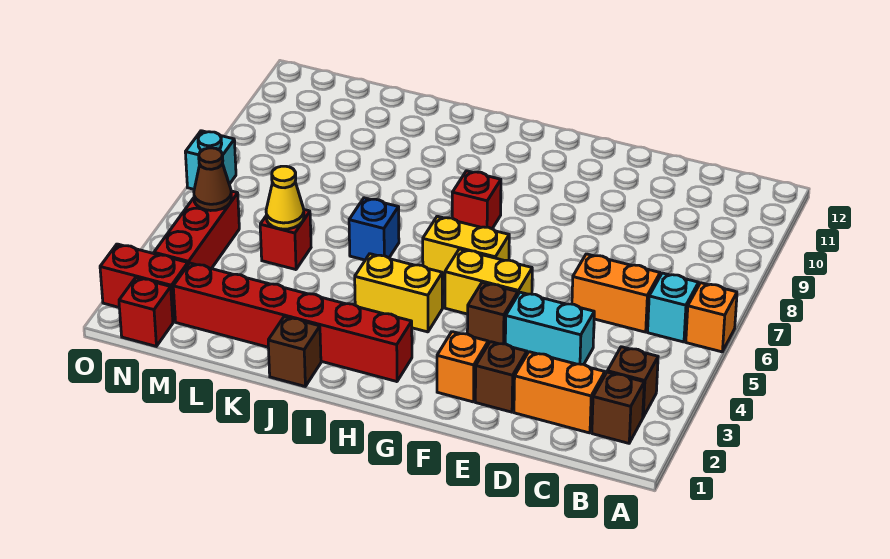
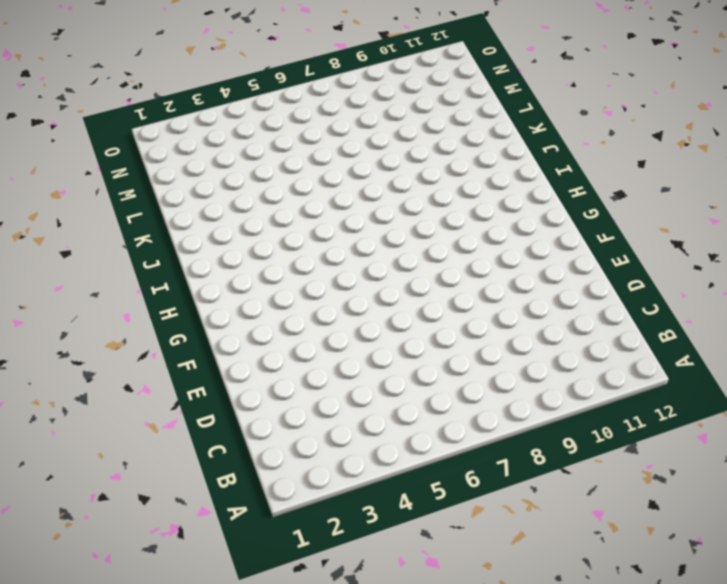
none -> orange 1x1 brick [686,283,737,352]
none -> brown 1x1 brick [592,372,644,443]
none -> brown 1x1 brick [607,347,658,417]

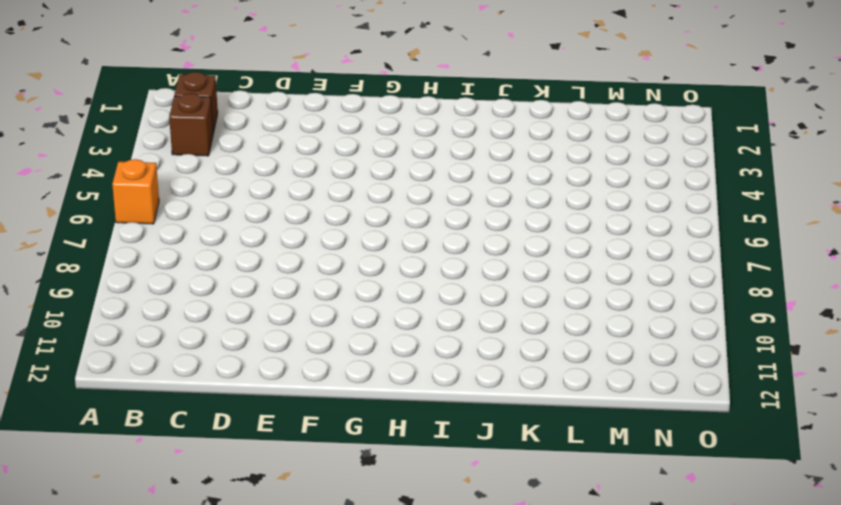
none -> cyan 1x1 brick [648,273,699,342]
none -> orange 1x2 brick [514,352,605,433]
none -> orange 1x2 brick [572,254,660,332]

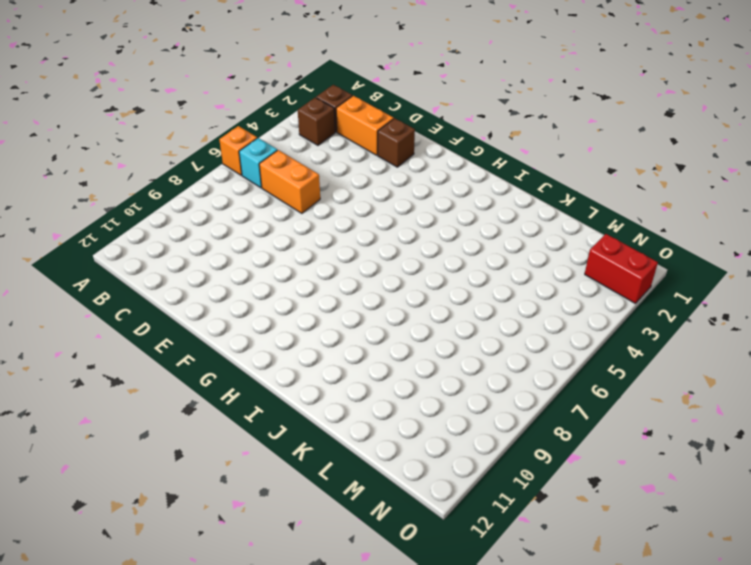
none -> cyan 1x2 brick [505,292,594,364]
none -> orange 1x1 brick [437,332,488,402]
none -> brown 1x1 brick [467,283,518,344]

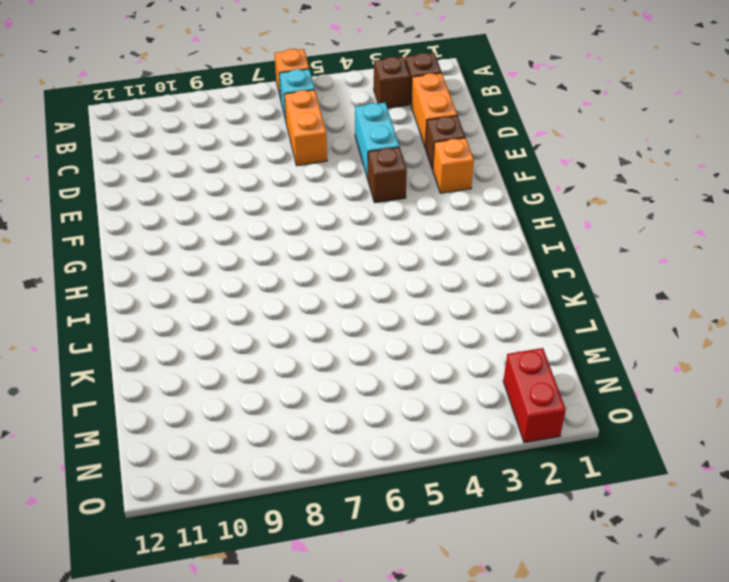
none -> yellow 1x2 brick [445,249,532,314]
none -> yellow 1x2 brick [423,216,509,281]
none -> red 1x6 brick [173,263,412,382]

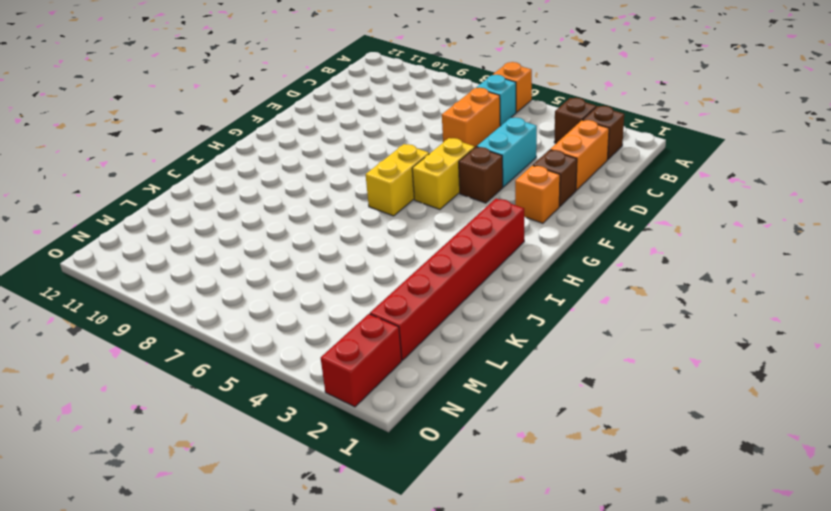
none -> yellow 1x2 brick [355,254,442,332]
none -> red 1x1 brick [452,171,501,229]
none -> brown 1x1 brick [268,317,321,386]

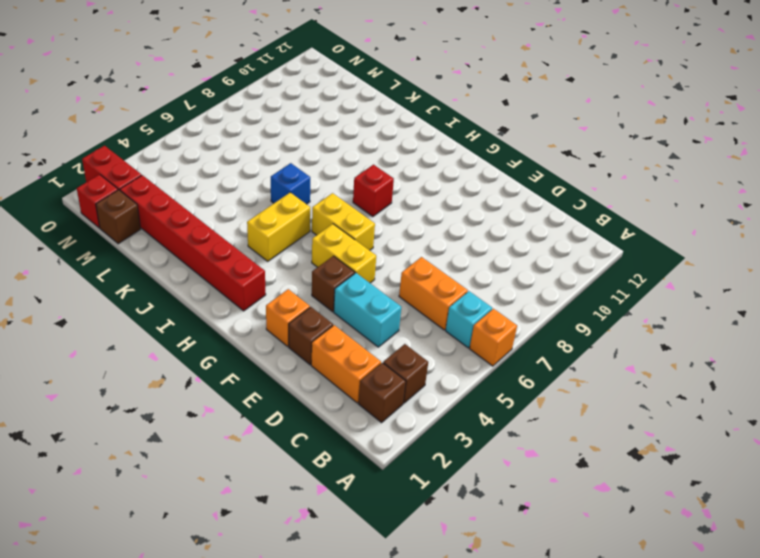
yellow 1x2 brick [247,193,310,261] -> yellow 1x2 brick turned to [355,254,442,332]
brown 1x1 brick [96,190,141,244] -> brown 1x1 brick moved to [268,317,321,386]
none -> red 1x1 brick [260,210,311,270]
none -> red 1x3 brick [154,191,239,269]
none -> cyan 1x1 brick [185,131,236,189]

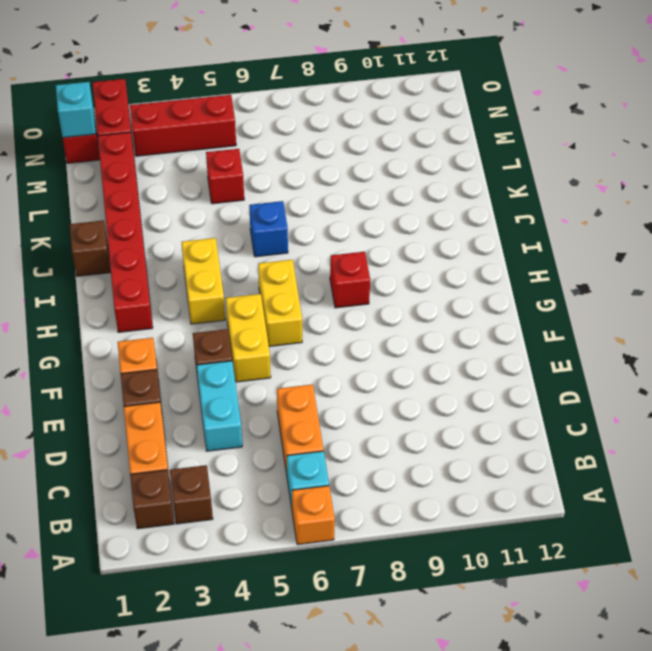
cyan 1x1 brick [56,82,96,138] -> cyan 1x1 brick moved to [185,131,236,189]
none -> yellow 1x1 cone [266,166,304,229]
none -> brown 1x1 cone [194,148,232,211]

